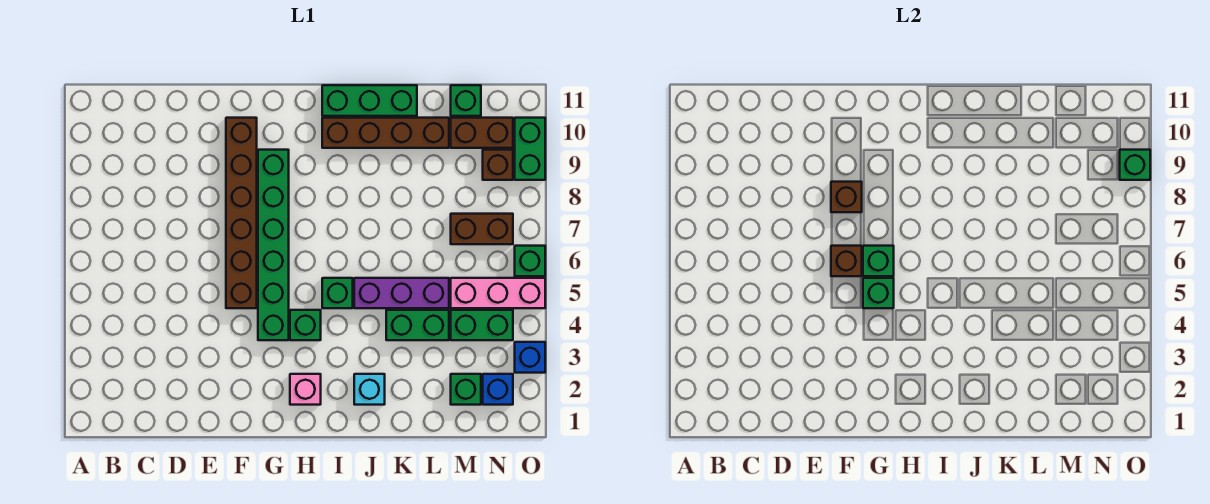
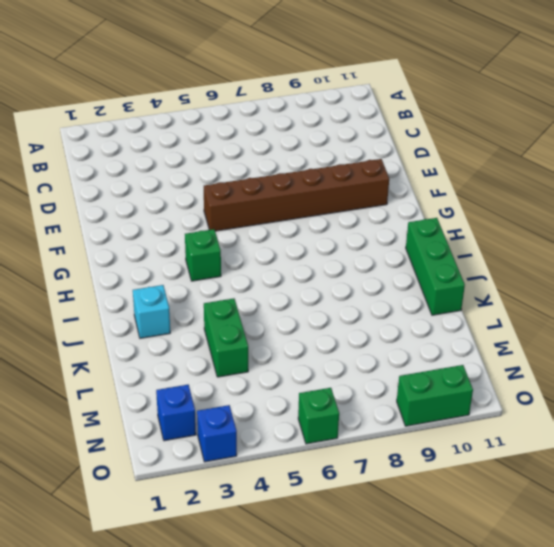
none -> green 1x6 brick [258,150,289,340]
none -> pink 1x1 brick [290,374,321,405]
none -> green 1x1 brick [322,278,353,308]

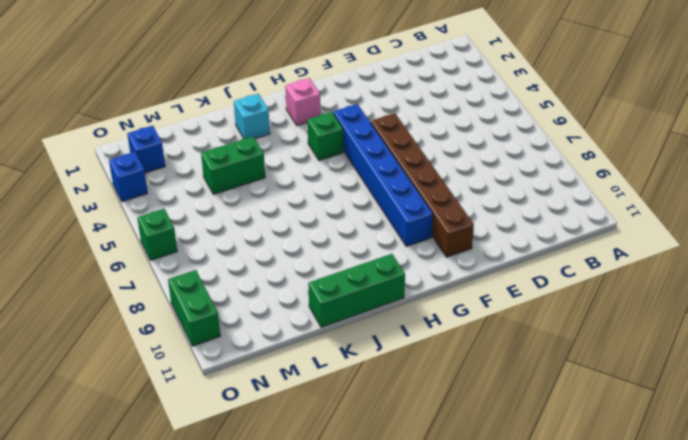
blue 1x6 brick [333,104,433,246] -> green 1x6 brick [258,150,289,340]
none -> green 1x1 brick [322,278,353,308]
none -> brown 1x4 brick [322,118,449,148]
none -> purple 1x3 brick [354,278,449,308]

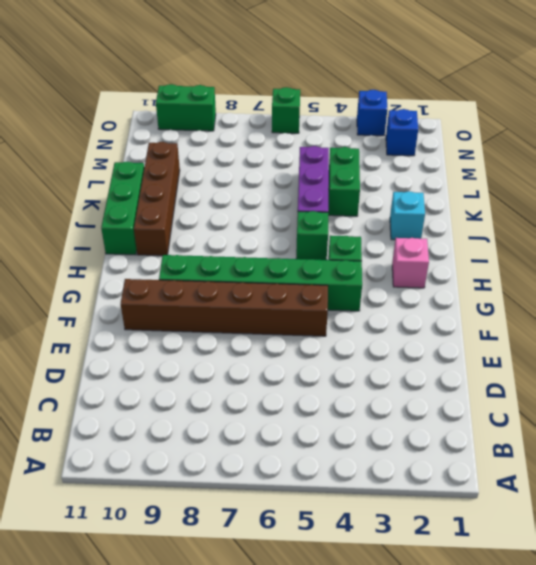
none -> green 1x1 brick [451,374,481,405]
none -> green 1x2 brick [451,310,513,340]
none -> pink 1x3 brick [451,278,545,308]

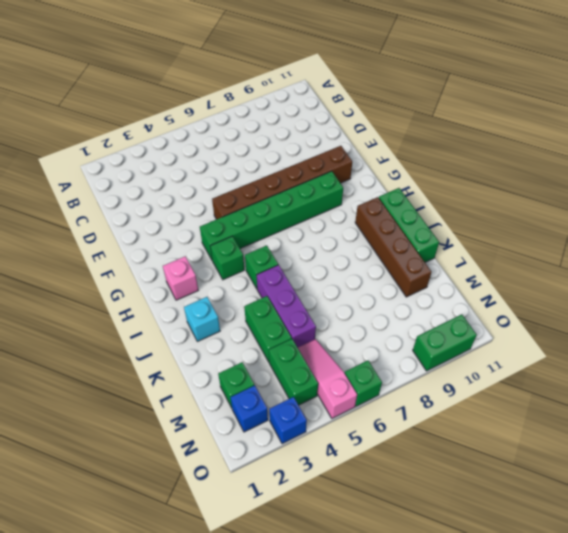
pink 1x3 slope [298,339,357,418] -> pink 1x3 brick [451,278,545,308]
none -> brown 1x2 brick [451,214,513,244]
none -> brown 1x2 brick [451,118,513,148]
none -> green 1x1 brick [451,85,481,116]

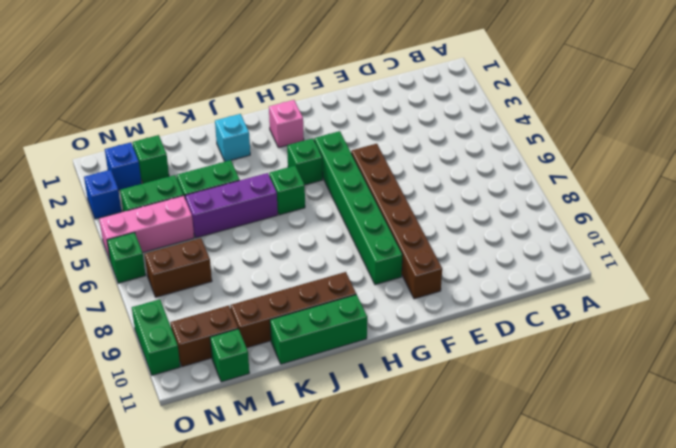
none -> brown 1x1 brick [483,150,513,180]
none -> brown 1x1 brick [831,246,862,276]
none -> brown 1x1 brick [831,182,862,212]

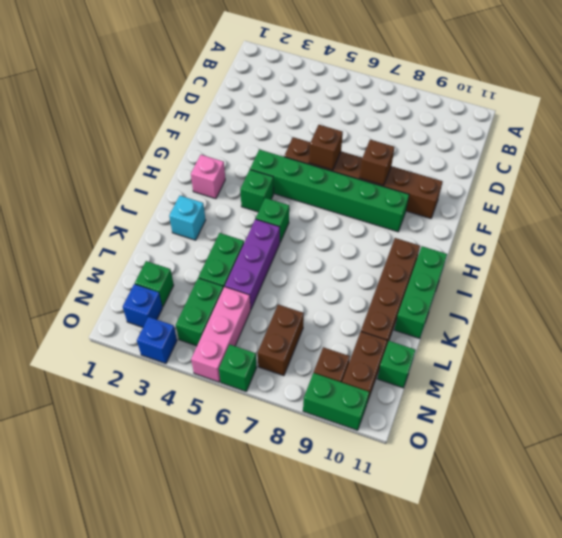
none -> green 1x1 brick [863,278,894,308]
none -> green 1x1 brick [863,246,894,276]
none -> green 1x1 brick [1120,150,1150,180]

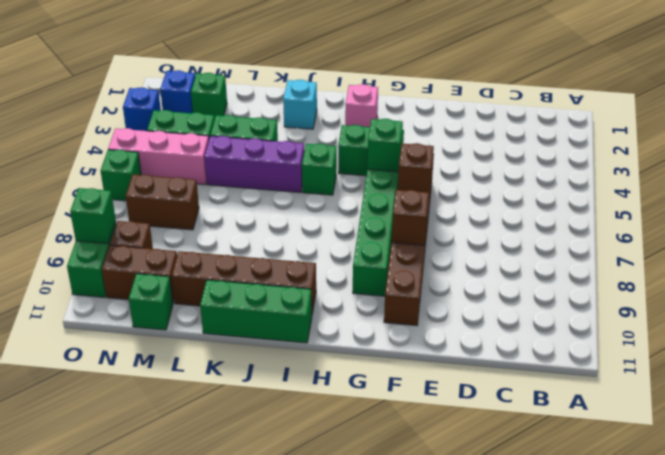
none -> green 1x1 brick [863,246,894,276]

